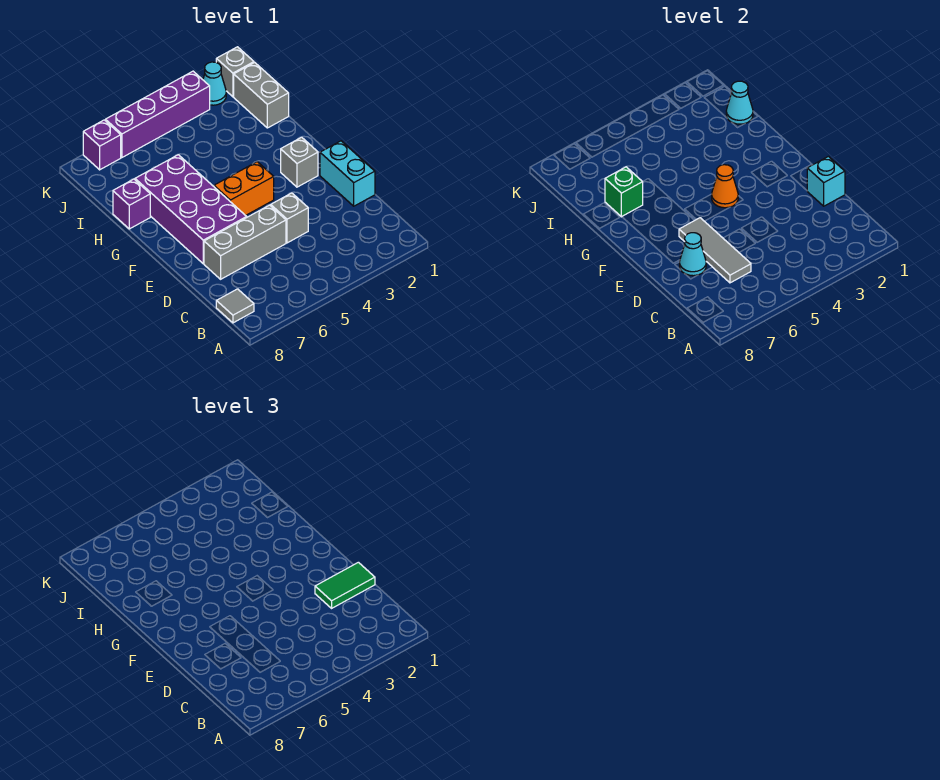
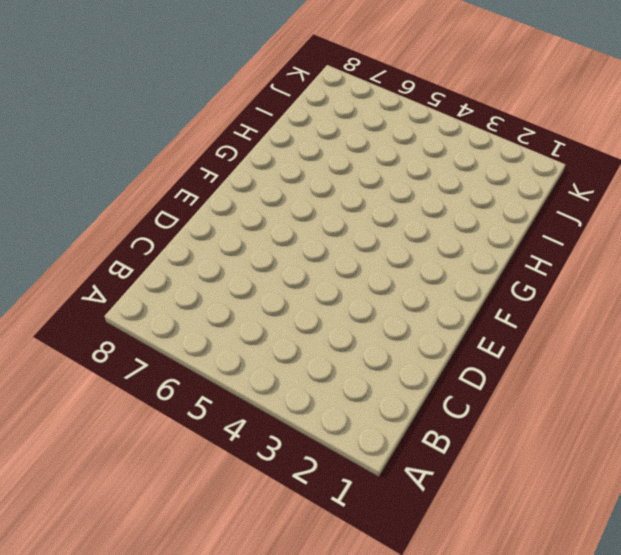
none -> grey 1x1 tile [216,289,254,323]
none -> cyan 1x2 brick [320,141,375,206]
none -> grey 1x1 brick [271,193,308,243]

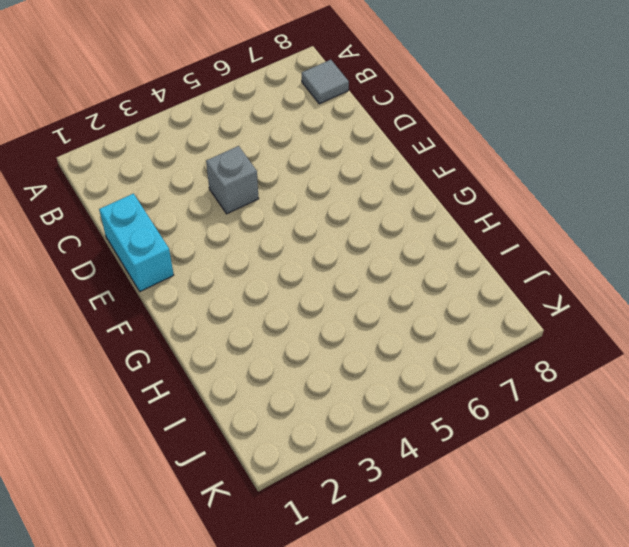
none -> grey 1x3 brick [204,205,286,279]
none -> purple 2x4 brick [135,155,247,264]
none -> grey 1x1 brick [281,137,318,187]

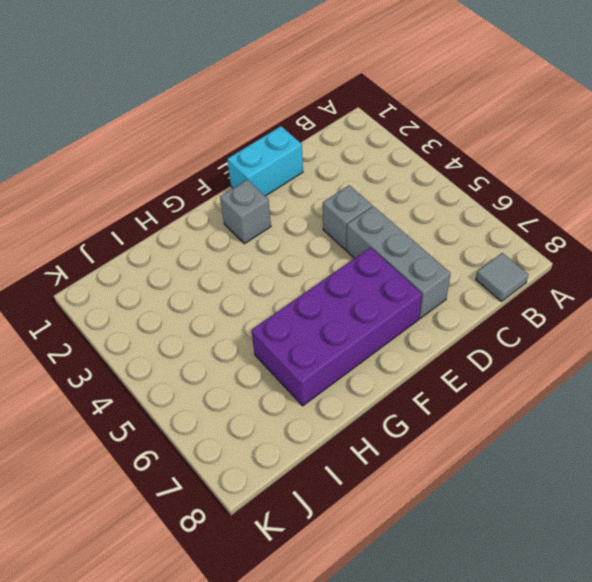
none -> orange 1x2 brick [214,162,274,215]
none -> purple 1x1 brick [113,179,150,229]
none -> grey 1x2 brick [234,63,289,128]

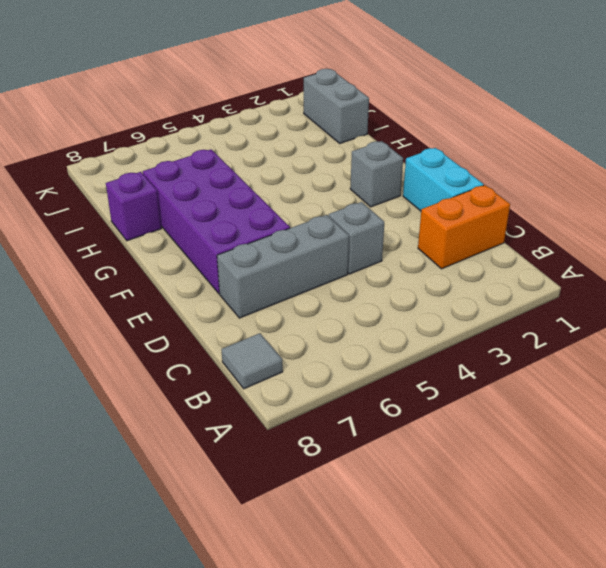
orange 1x2 brick [418,185,510,269] -> orange 1x2 brick moved to [214,162,274,215]
none -> grey 1x1 brick [216,47,254,97]
none -> cyan 1x1 cone [203,62,226,105]
none -> purple 1x4 brick [105,71,210,157]

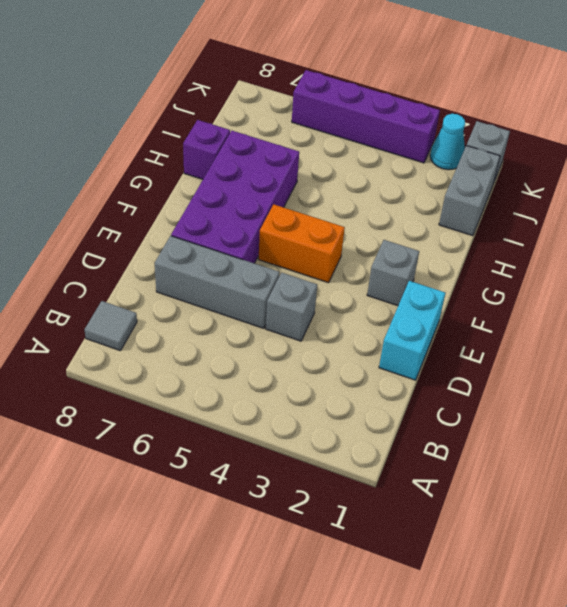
none -> purple 1x1 brick [83,120,121,170]
none -> grey 1x3 tile [679,218,751,283]
none -> cyan 1x1 brick [807,156,845,206]

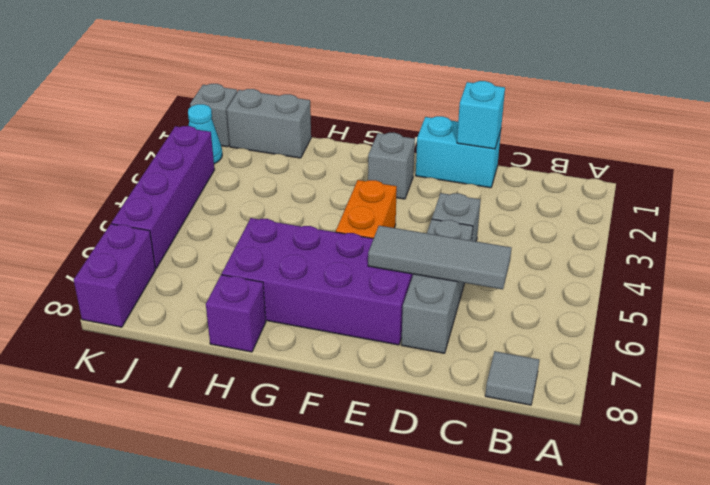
purple 1x2 brick [74,224,156,327] -> purple 1x1 brick [83,120,121,170]
none -> cyan 1x1 cone [680,233,706,276]
none -> orange 1x1 cone [712,165,738,208]
none -> green 1x1 brick [605,167,643,217]

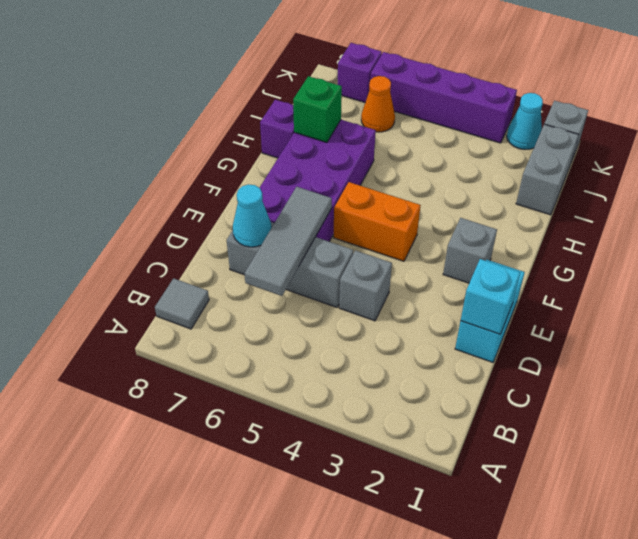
orange 1x1 cone [361,76,395,132] -> orange 1x1 cone moved to [712,165,738,208]
none -> cyan 1x1 cone [726,81,753,124]
none -> green 1x2 tile [315,562,375,608]

